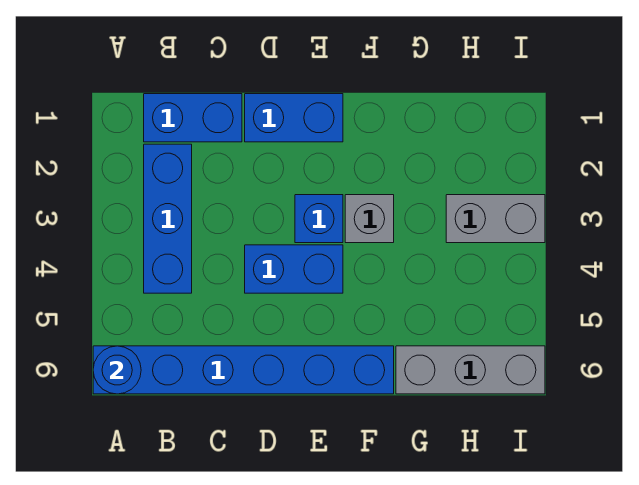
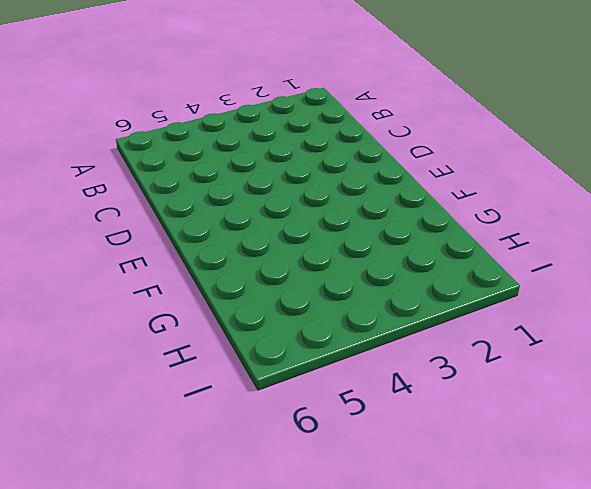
none -> blue 1x6 brick [93,346,394,394]
none -> blue 1x2 brick [144,94,242,142]

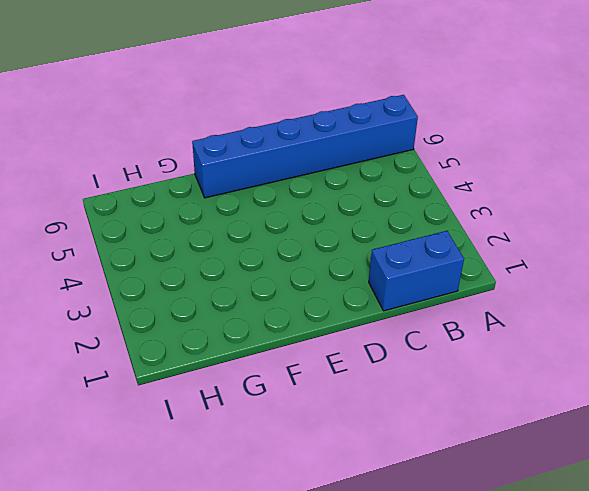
none -> blue 1x3 brick [144,144,192,293]
none -> blue 1x2 brick [245,94,343,142]

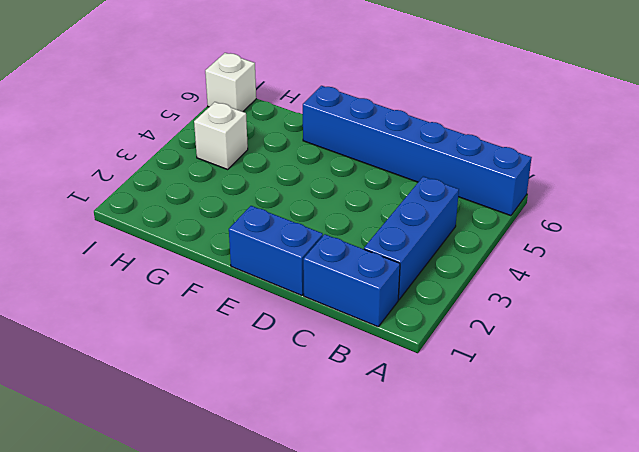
white 1x1 brick [194,102,248,169] -> none
white 1x1 brick [205,53,256,112] -> grey 1x3 brick [396,346,545,394]
none -> blue 1x2 brick [245,245,343,293]
none -> blue 1x1 brick [295,195,343,243]

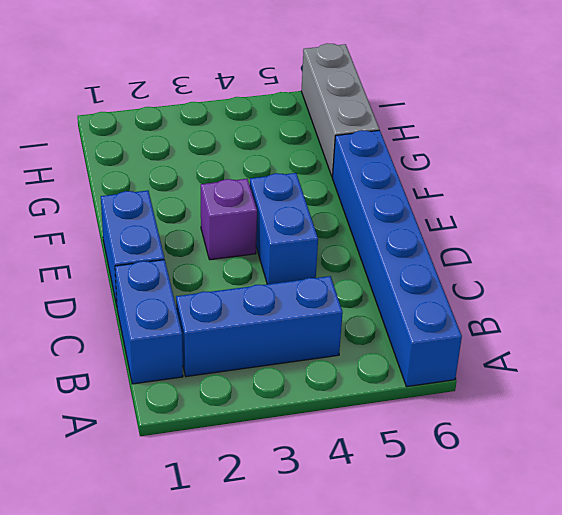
purple 1x1 brick [201,179,257,260] -> blue 1x1 brick [295,195,343,243]
none -> grey 1x1 brick [345,195,394,243]
none -> grey 1x2 brick [446,195,545,243]

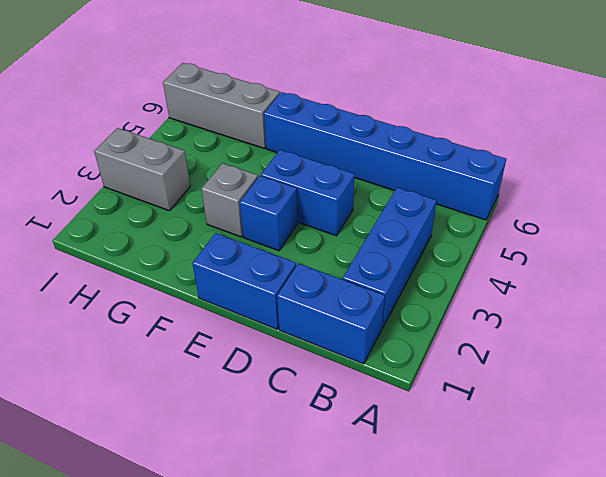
none -> blue 1x1 round brick [93,346,141,394]

